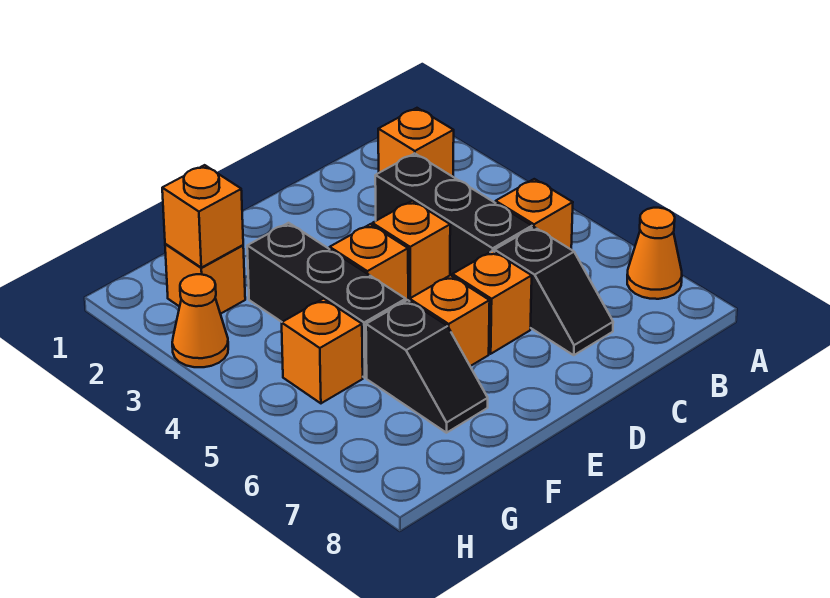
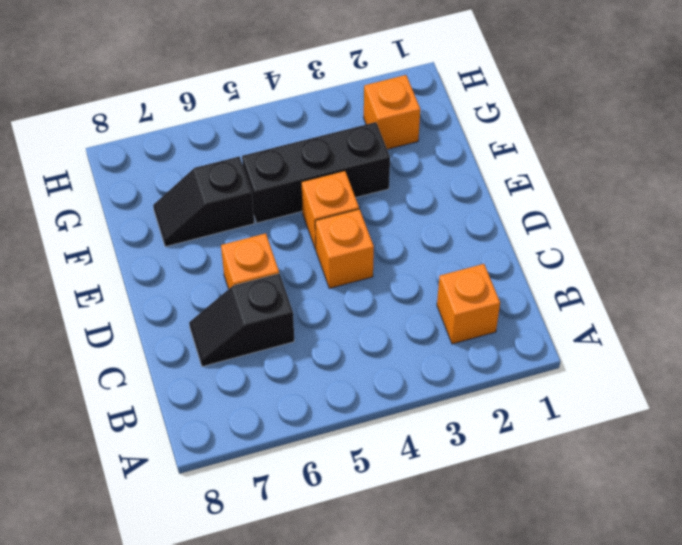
none -> orange 1x1 cone [627,208,682,299]
none -> orange 1x1 brick [496,179,573,249]
none -> black 1x3 brick [375,153,532,276]

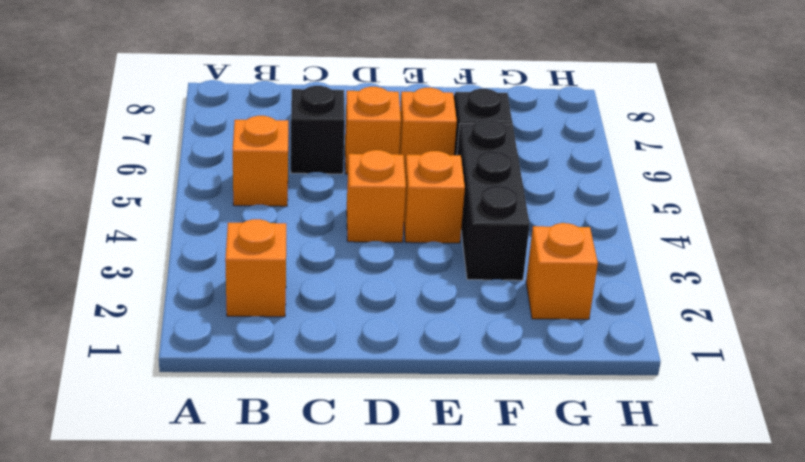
none -> orange 1x1 cone [627,208,682,299]
none -> black 1x3 brick [375,153,532,276]
none -> orange 1x1 brick [282,299,363,403]

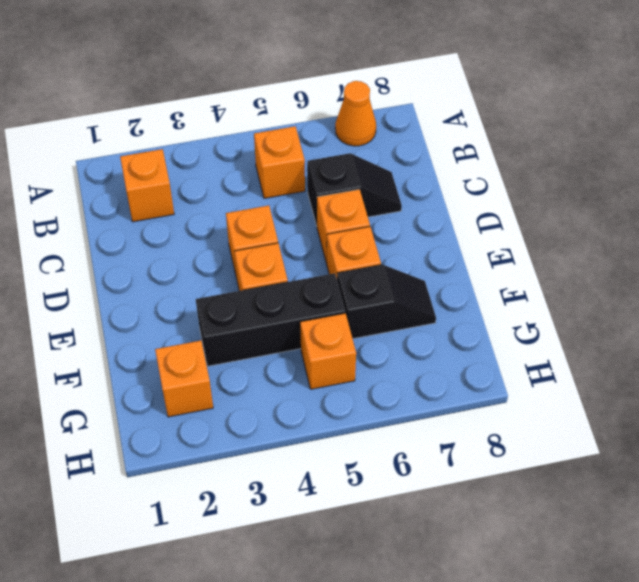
none -> black 1x3 brick [375,153,532,276]
none -> orange 1x1 cone [172,274,228,367]
none -> orange 1x1 brick [162,165,243,268]

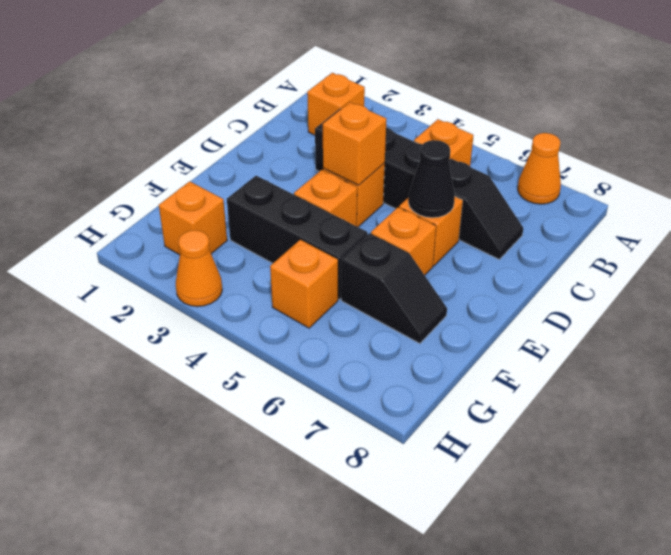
orange 1x1 brick [323,102,386,185] -> orange 1x1 brick moved to [162,165,243,268]
black 1x1 cone [408,140,455,218] -> none

